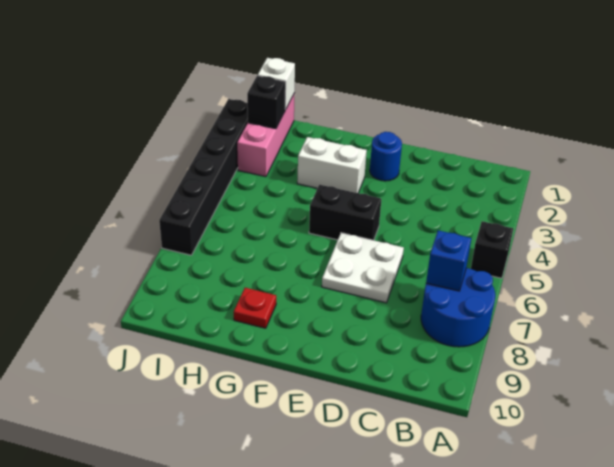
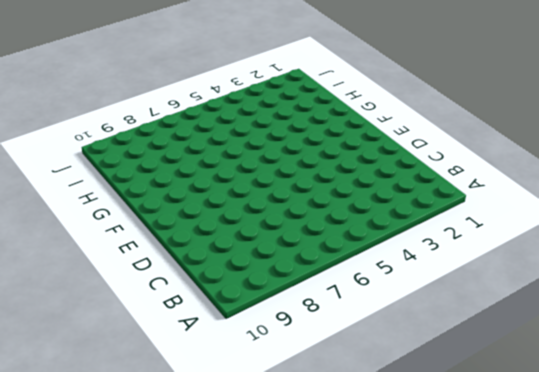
none -> black 1x1 brick [471,221,513,278]
none -> blue 2x2 round brick [421,268,495,347]
none -> white 2x2 plate [322,233,404,303]

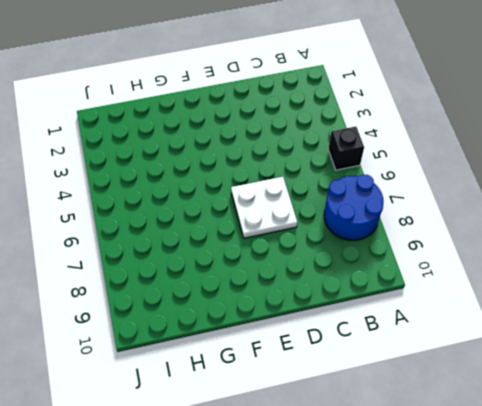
none -> blue 1x1 round brick [370,132,402,181]
none -> black 1x2 brick [309,185,381,240]
none -> white 1x2 brick [297,137,367,193]

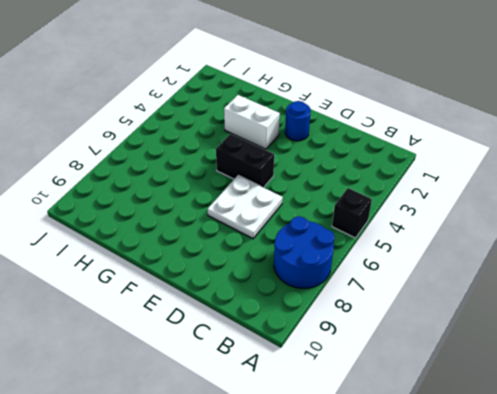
none -> red 1x1 plate [234,288,276,328]
none -> pink 1x3 brick [237,93,295,177]
none -> black 1x6 brick [159,99,248,255]

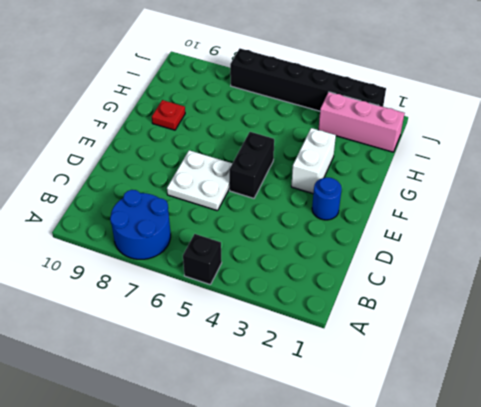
none -> blue 1x1 brick [426,230,471,291]
none -> white 1x1 brick [258,58,295,109]
none -> black 1x1 brick [247,76,286,129]

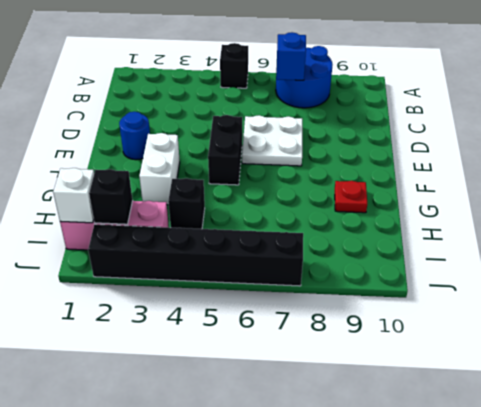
black 1x1 brick [168,178,205,229] -> none

